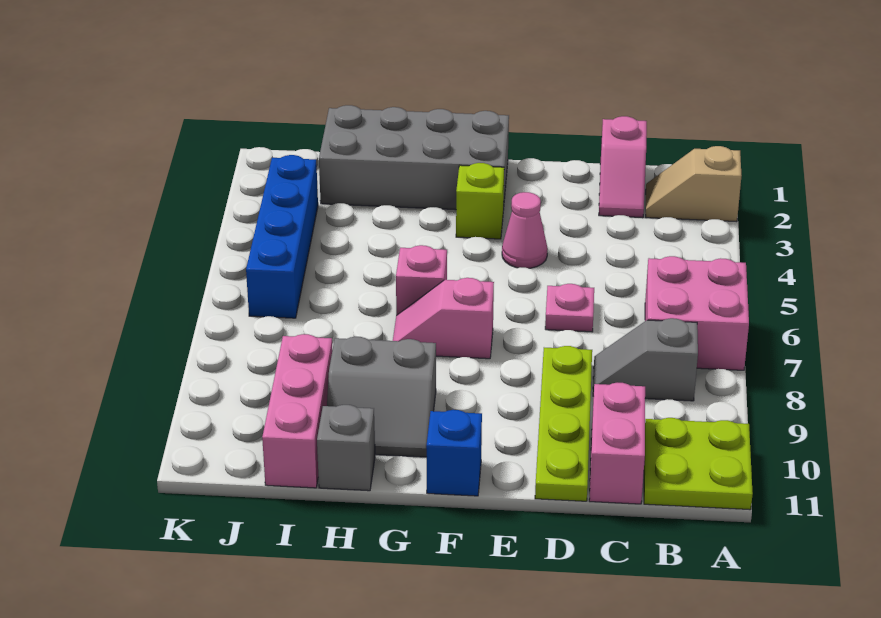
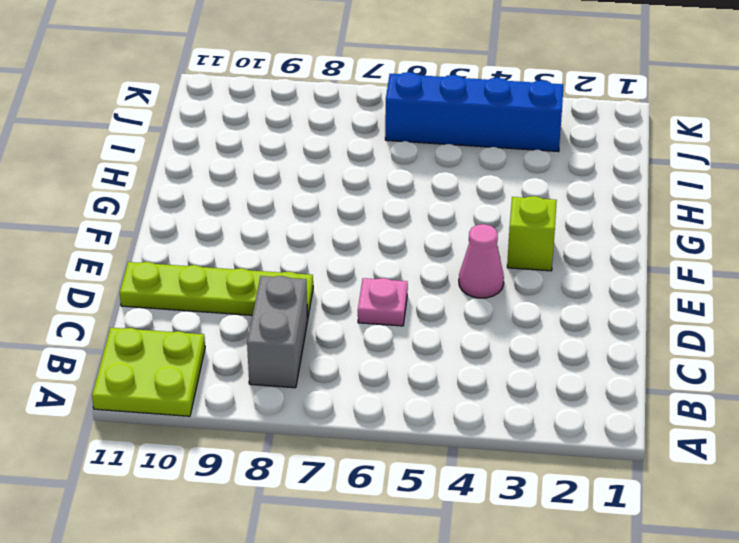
grey 1x2 brick [247,276,308,388] -> grey 1x2 slope [593,318,698,401]
none -> tan 1x2 slope [646,146,742,222]
none -> pink 2x2 brick [645,256,749,370]
none -> pink 1x2 slope [599,116,647,218]

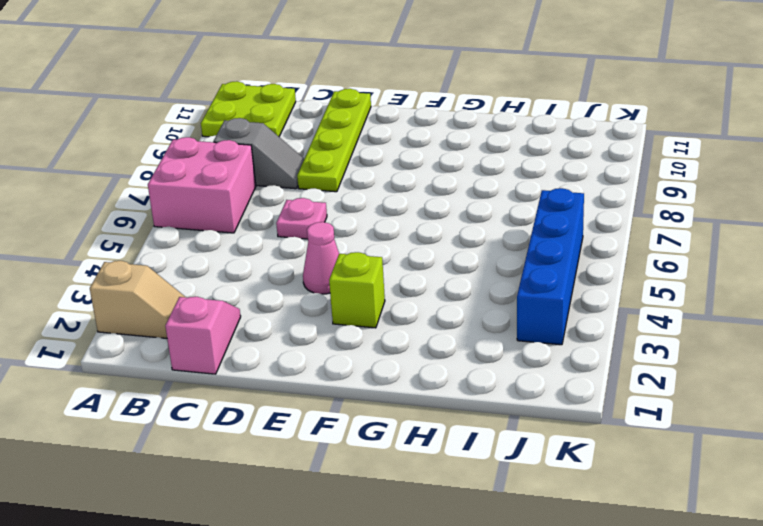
none -> pink 1x2 brick [589,383,645,504]
none -> grey 2x4 brick [319,105,509,210]
none -> pink 1x2 slope [393,278,494,359]

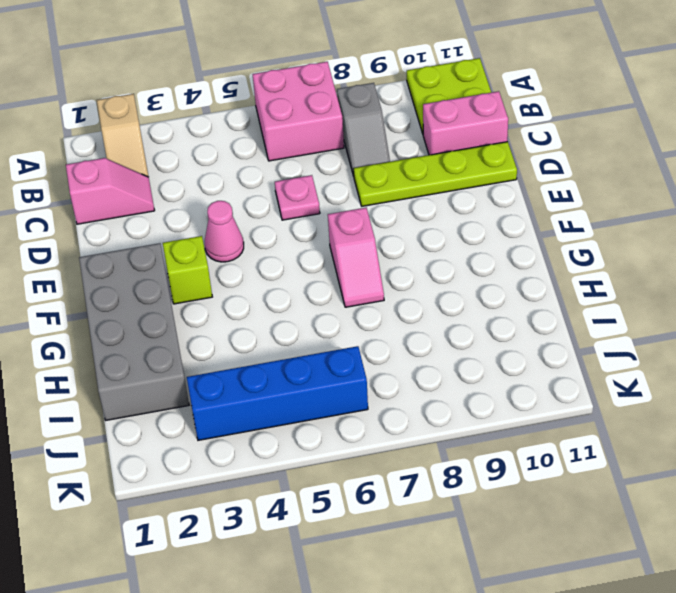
none -> blue 1x1 brick [426,410,482,496]
none -> pink 1x1 brick [396,245,447,316]
none -> grey 2x2 slope [327,337,436,457]

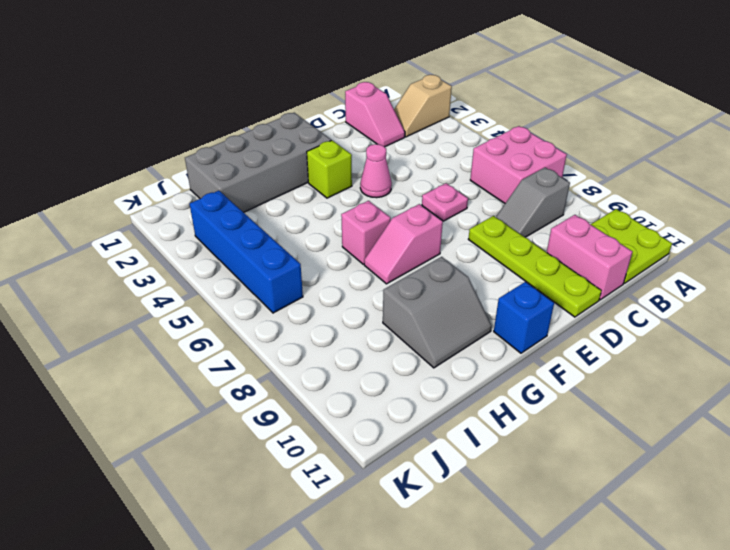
none -> grey 1x1 brick [317,405,375,491]
none -> pink 1x3 brick [262,334,333,488]

